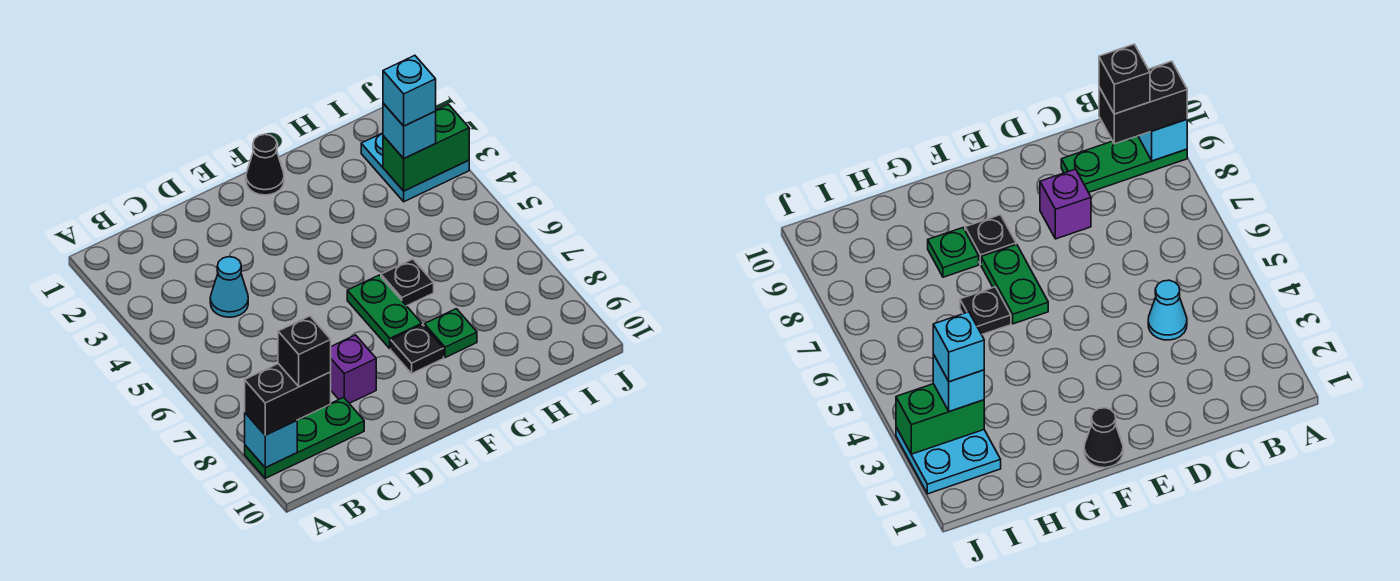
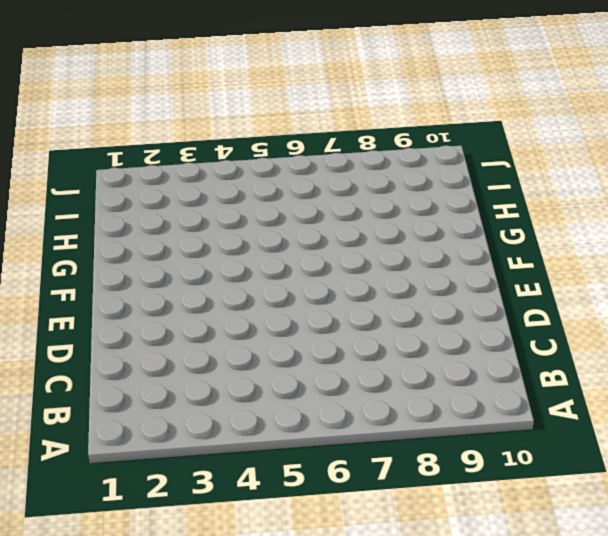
none -> green 1x3 plate [245,397,364,478]
none -> cyan 1x1 cone [210,257,248,317]
none -> purple 1x1 brick [331,335,376,403]

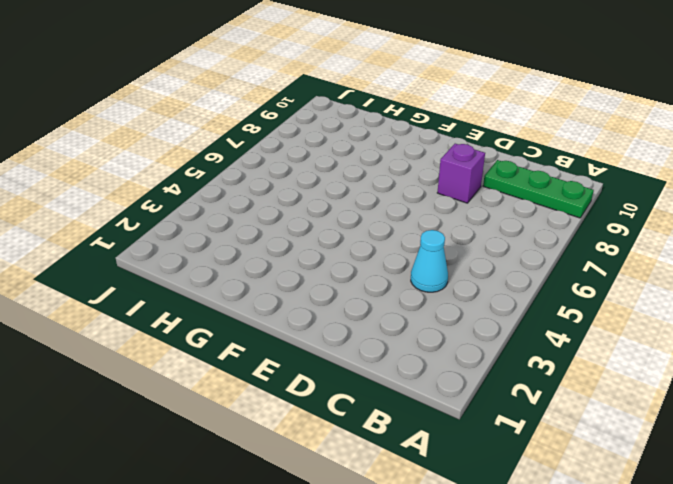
none -> black 1x1 cone [246,134,284,195]
none -> green 1x2 plate [347,275,422,349]
none -> black 1x1 plate [391,325,444,373]

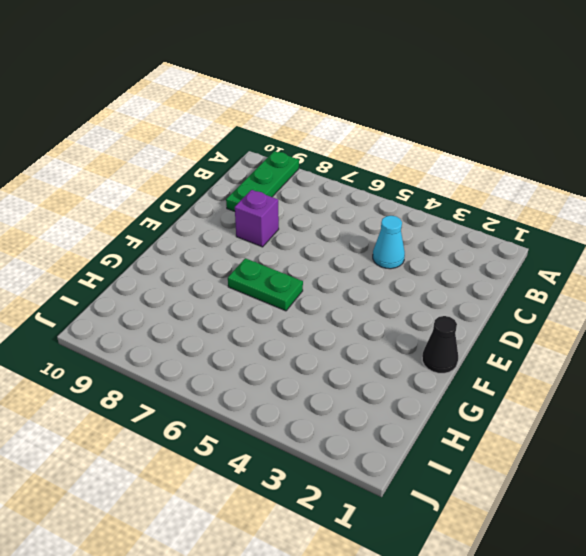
none -> black 1x1 plate [391,325,444,373]
none -> black 1x1 plate [381,259,434,306]
none -> green 1x1 plate [424,309,477,358]

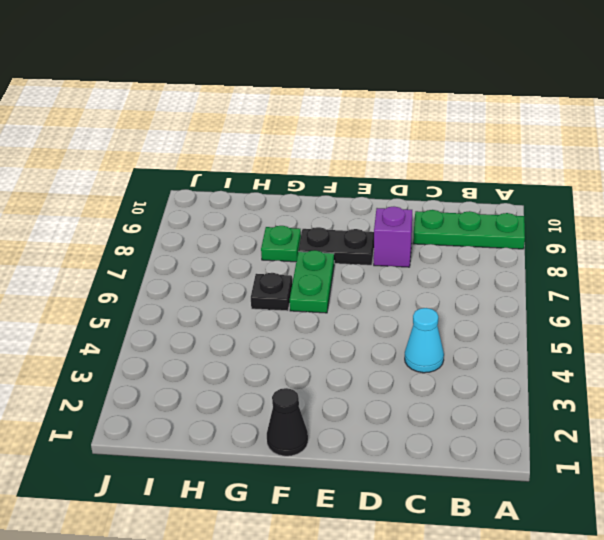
black 1x2 plate [298,227,374,265] -> black 1x1 plate [391,325,444,373]
none -> cyan 2x2 plate [361,133,469,202]
none -> cyan 1x1 brick [245,413,297,468]
none -> green 1x2 brick [383,104,469,191]

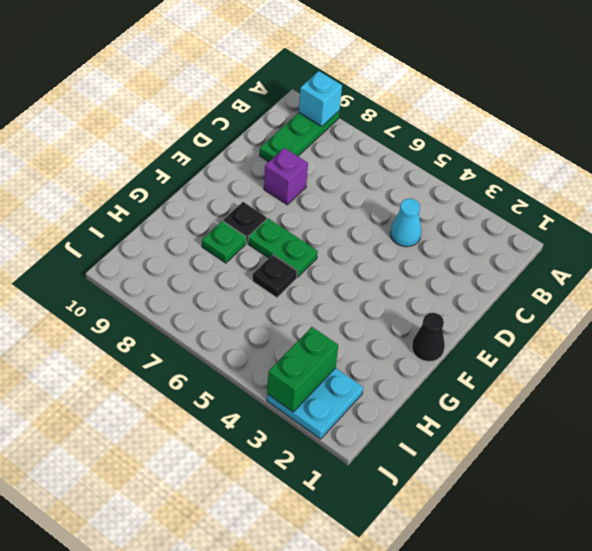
none -> black 1x2 brick [245,364,331,435]
none -> cyan 1x1 brick [383,103,436,158]
none -> black 1x1 brick [278,316,331,387]

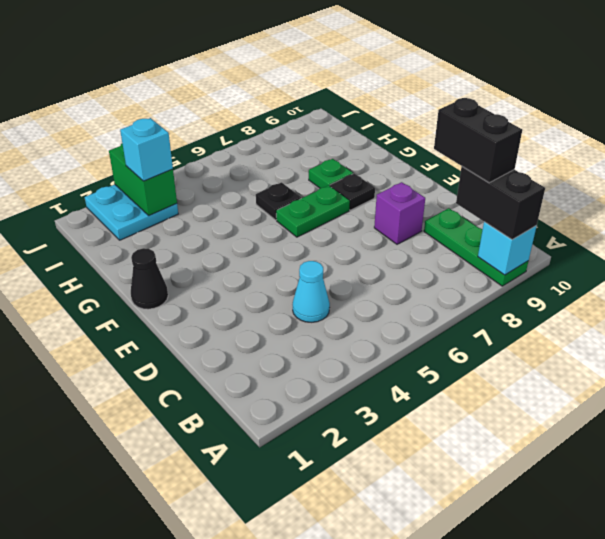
black 1x2 brick [434,98,522,183] -> black 1x1 brick [278,316,331,387]
none -> cyan 1x1 brick [383,55,436,126]

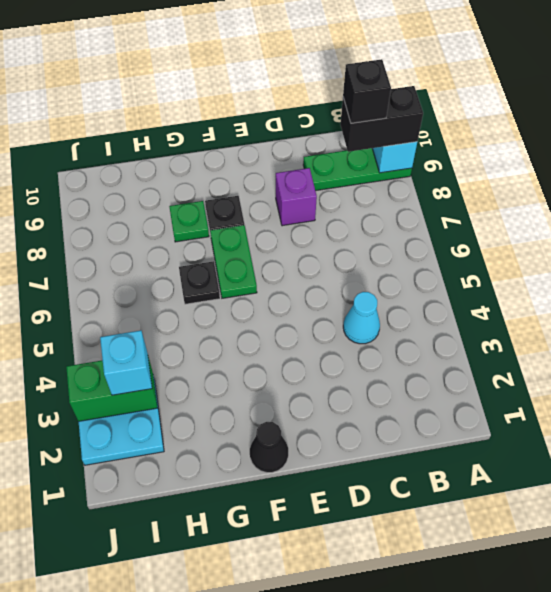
none -> cyan 1x1 brick [383,55,436,126]

